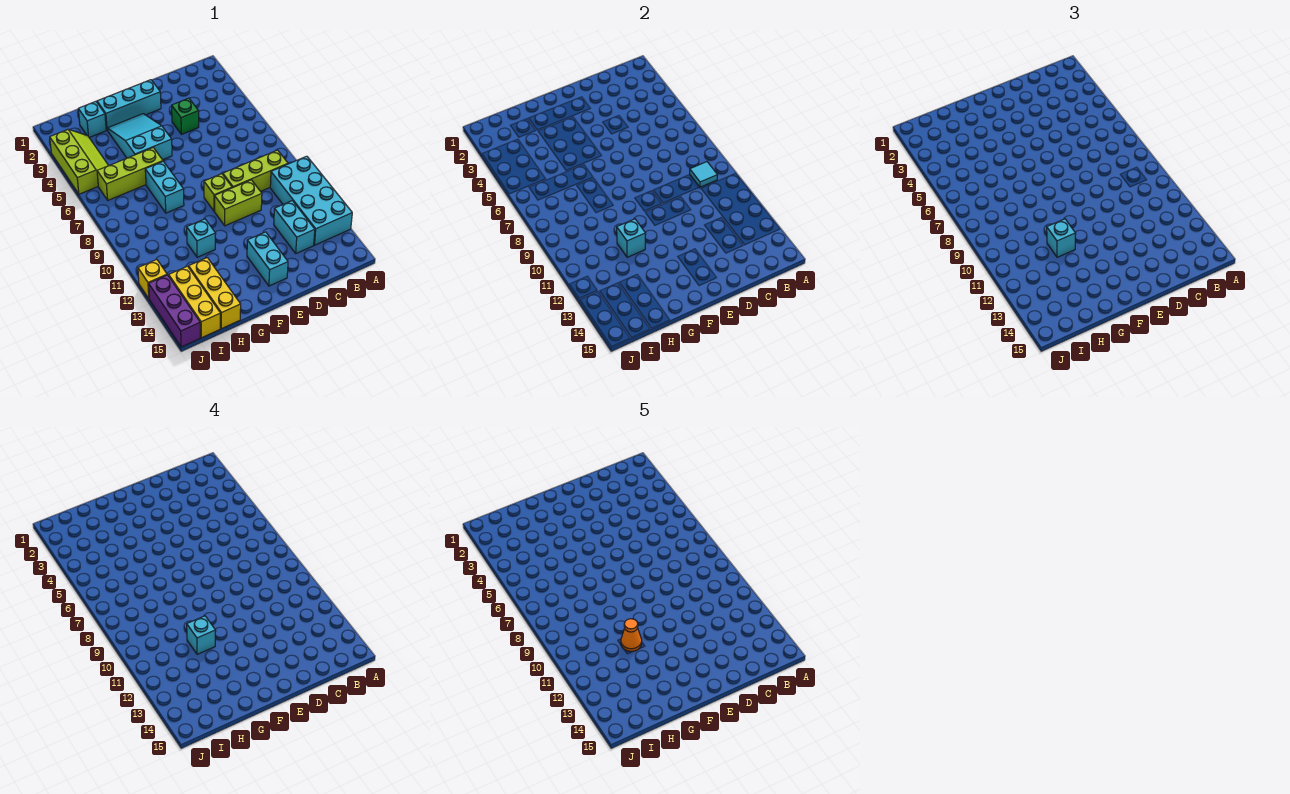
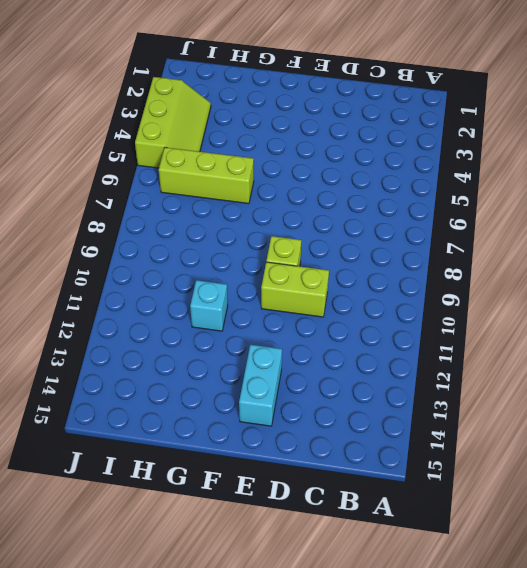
none -> cyan 2x4 brick [270,156,352,245]
none -> lime 1x3 brick [223,150,288,191]
none -> cyan 1x2 brick [274,201,315,253]

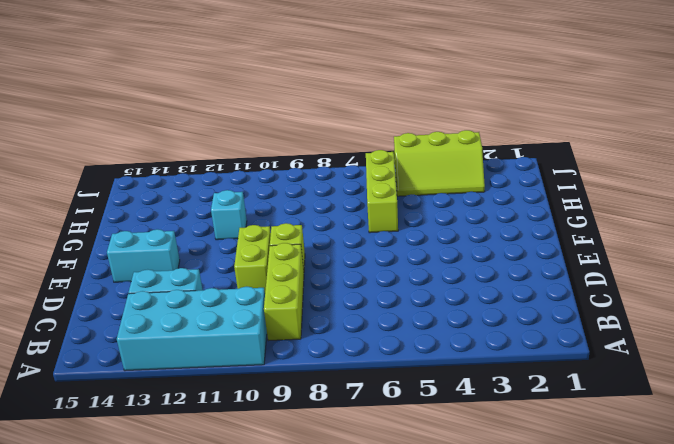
none -> green 1x1 brick [172,98,199,134]
none -> cyan 1x3 brick [97,80,161,130]
none -> cyan 2x3 slope [107,114,172,160]

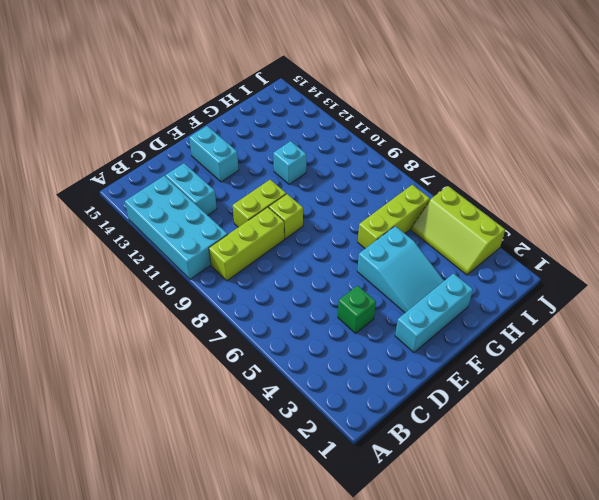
none -> cyan 1x2 brick [145,161,184,213]
none -> cyan 1x1 brick [78,101,106,137]
none -> yellow 1x3 brick [189,258,241,329]

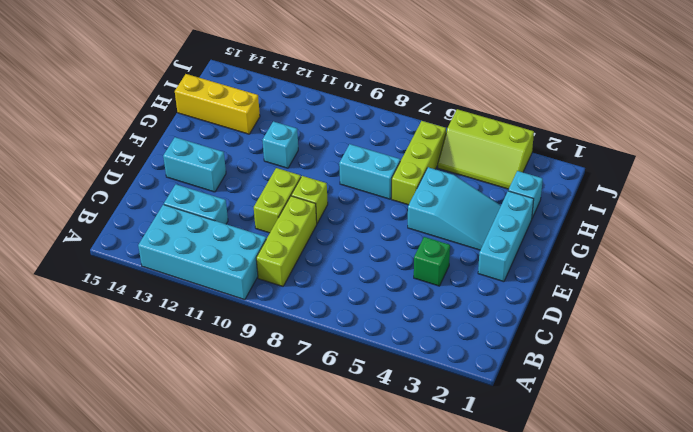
none -> yellow 1x3 brick [169,266,221,338]
none -> yellow 1x1 brick [138,260,167,298]
none -> purple 1x3 brick [149,275,200,347]

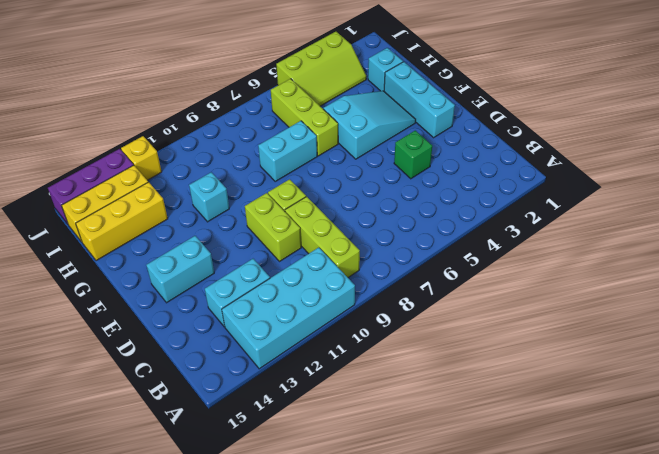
none -> cyan 1x1 tile [690,162,717,187]
none -> cyan 1x1 brick [617,219,646,257]
none -> cyan 1x1 brick [1047,219,1076,257]

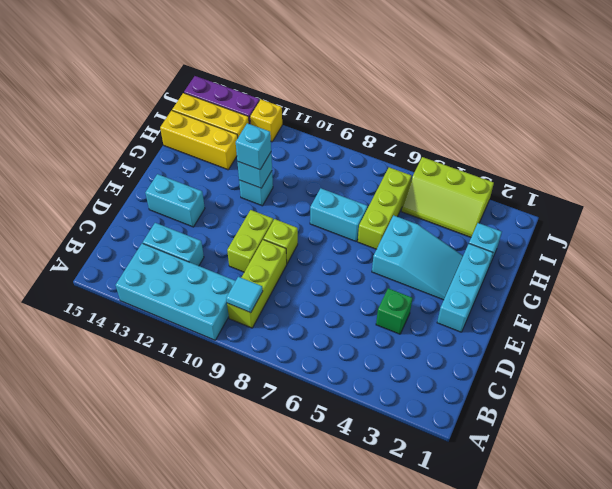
none -> cyan 1x1 brick [187,616,216,654]
none -> orange 1x1 cone [621,619,642,651]

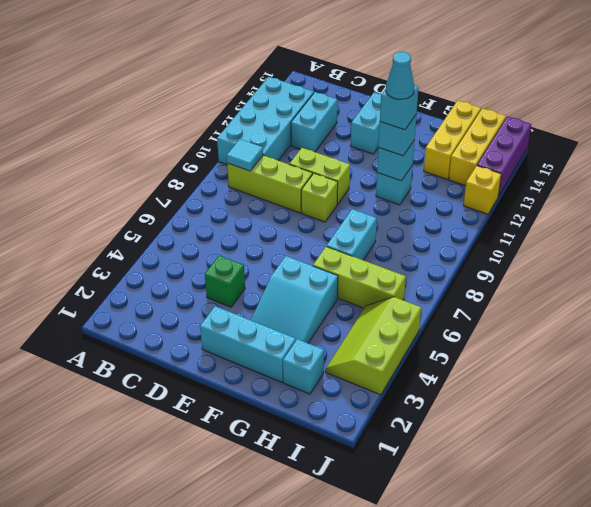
cyan 1x1 cone [386,52,414,99] -> orange 1x1 cone [621,619,642,651]

